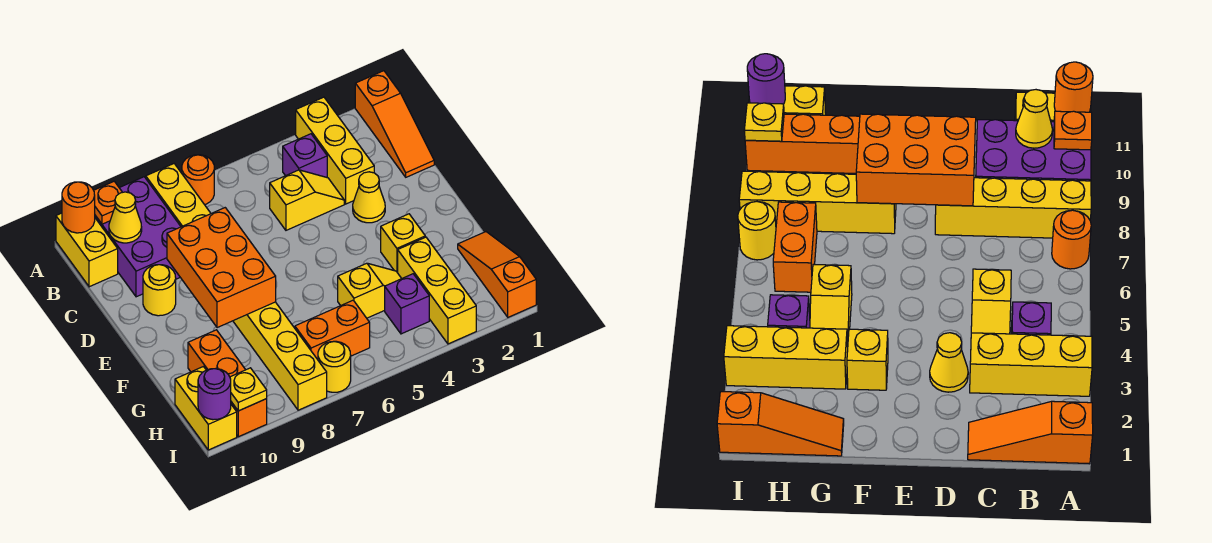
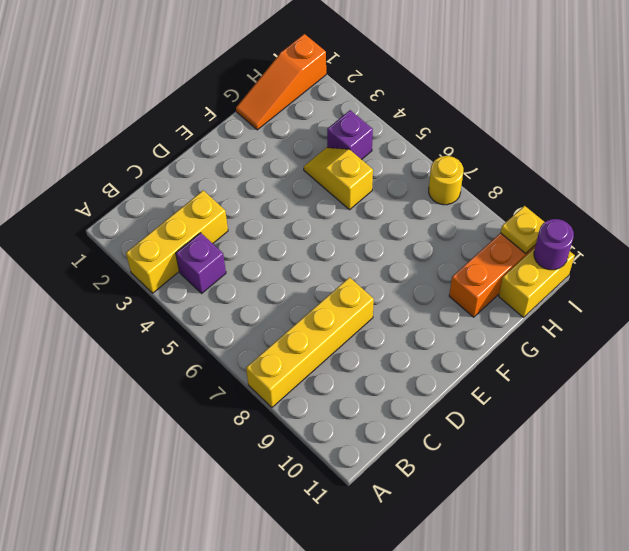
none -> orange 1x3 slope [355,71,434,177]
none -> orange 1x1 round brick [182,155,214,205]
none -> purple 2x3 brick [95,177,181,297]

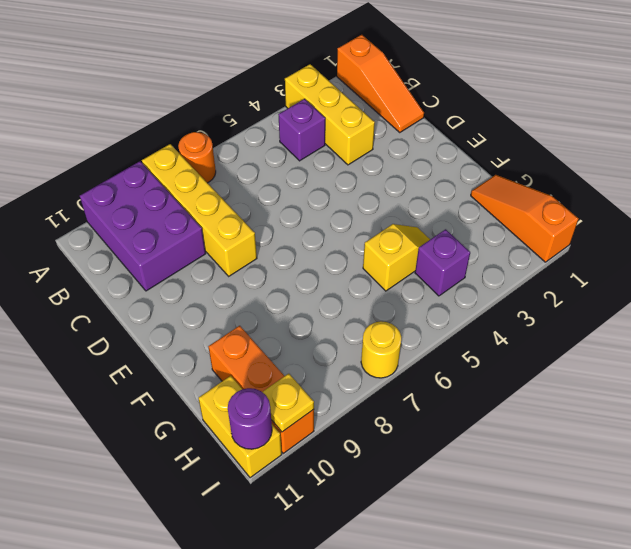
none -> yellow 1x2 brick [56,213,118,287]
none -> yellow 1x2 slope [270,170,344,230]
none -> yellow 1x1 cone [353,172,385,223]

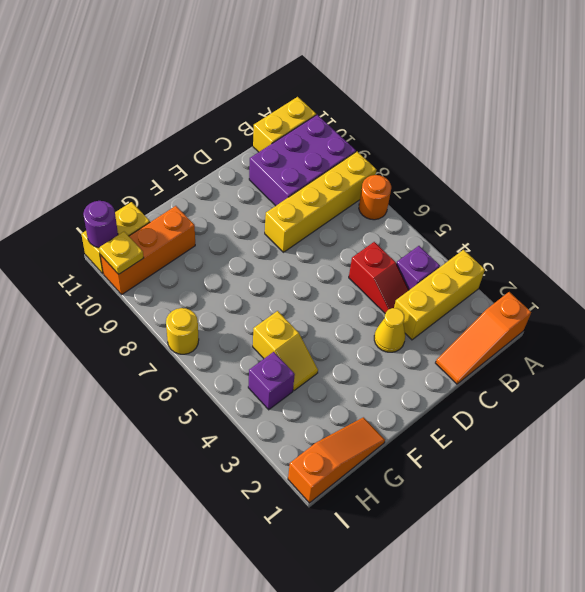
red 1x2 slope [349,242,409,313] -> yellow 1x2 slope [270,170,344,230]
none -> yellow 1x1 round brick [143,265,176,316]
none -> yellow 1x1 brick [381,214,425,273]
none -> yellow 1x4 brick [233,302,327,410]

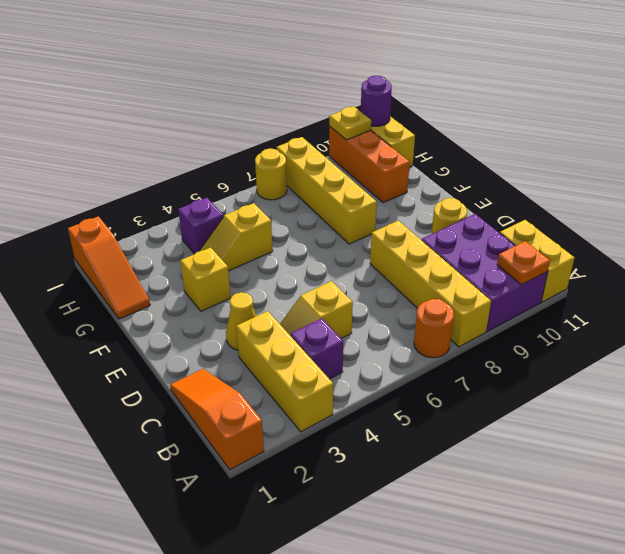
none -> yellow 1x3 brick [398,237,476,344]
none -> orange 1x2 brick [295,300,370,360]
none -> orange 1x1 round brick [62,182,95,233]

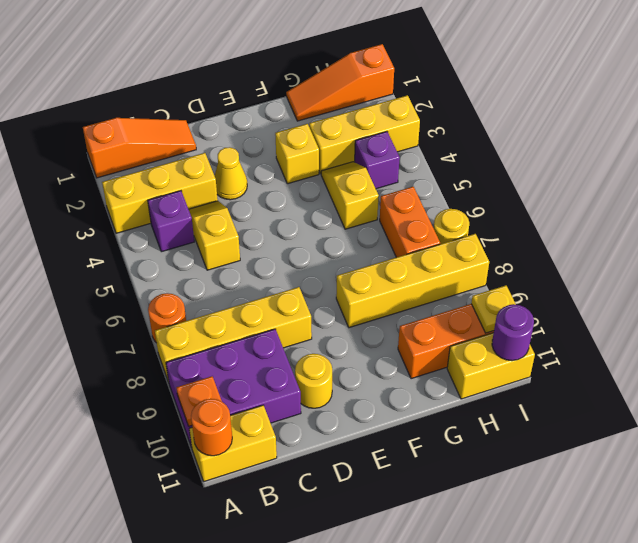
none -> yellow 1x1 cone [109,192,142,243]
none -> orange 2x3 brick [167,208,276,328]

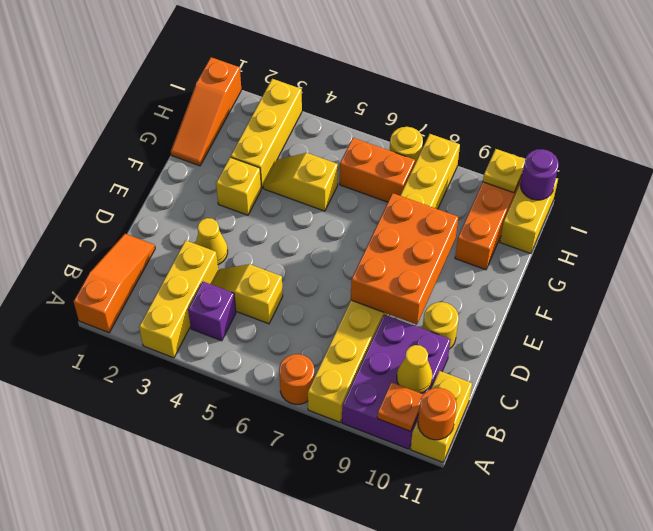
none -> purple 1x1 brick [385,274,429,334]

